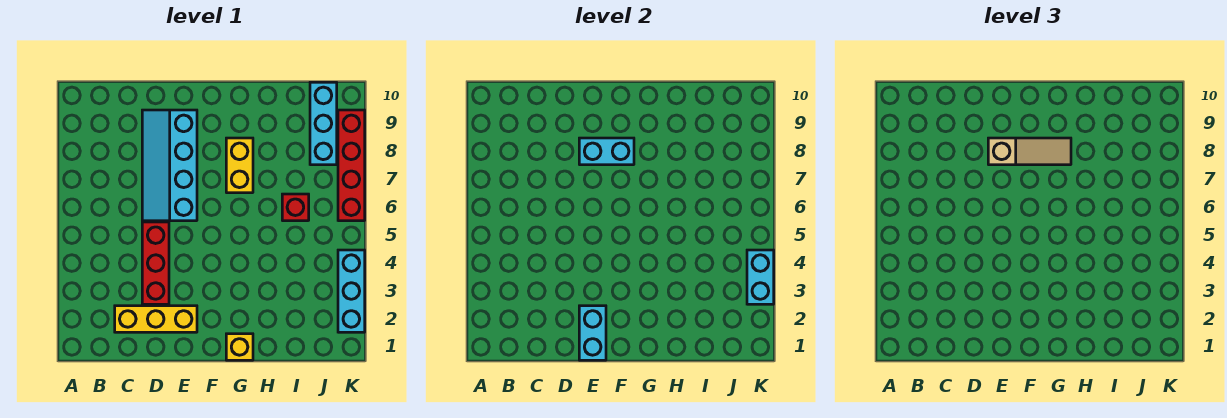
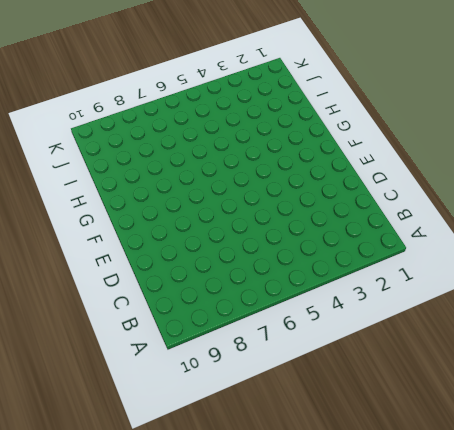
none -> yellow 1x3 brick [115,306,197,332]
none -> red 1x3 brick [142,222,169,304]
none -> cyan 2x4 slope [142,110,197,221]

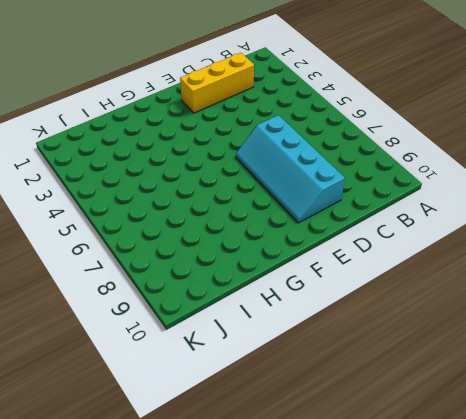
cyan 2x4 slope [236,115,345,223] -> cyan 2x4 slope turned to [142,110,197,221]
none -> red 1x3 brick [142,222,169,304]
none -> yellow 1x1 brick [226,334,253,360]
none -> yellow 1x2 brick [226,138,253,193]

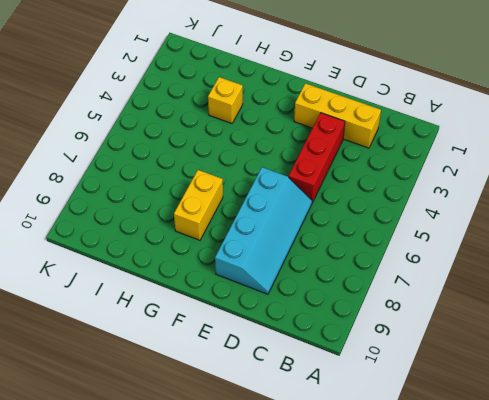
yellow 1x1 brick [208,77,243,123] -> yellow 1x1 brick moved to [226,334,253,360]
none -> red 1x1 brick [282,194,309,221]
none -> cyan 1x3 brick [310,82,337,165]
none -> cyan 1x3 brick [338,250,365,332]

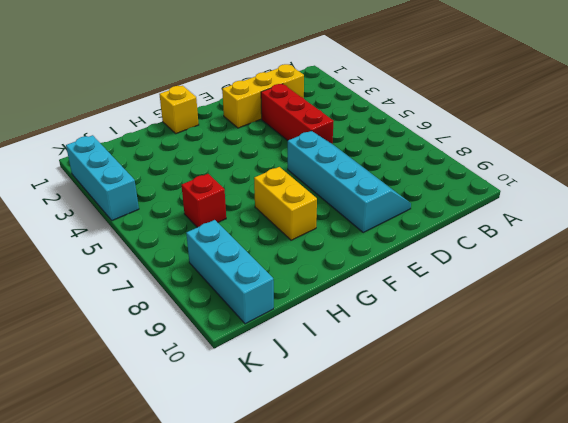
none -> red 1x4 brick [338,110,365,221]
none -> cyan 1x2 brick [579,306,606,360]
none -> cyan 1x2 brick [579,138,634,165]

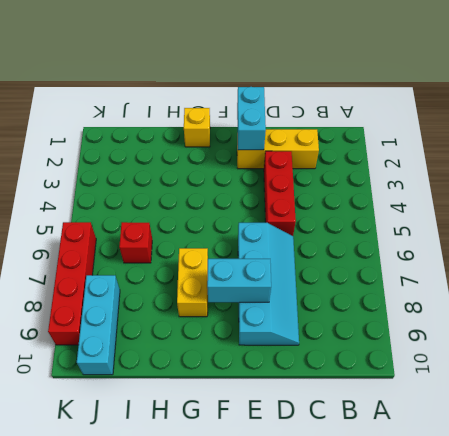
none -> cyan 1x3 brick [338,250,365,332]
none -> cyan 1x2 brick [747,250,774,304]
none -> tan 1x3 slope [988,138,1071,165]

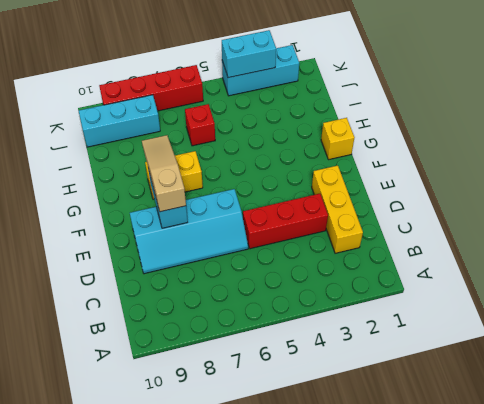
none -> cyan 1x2 brick [579,306,606,360]

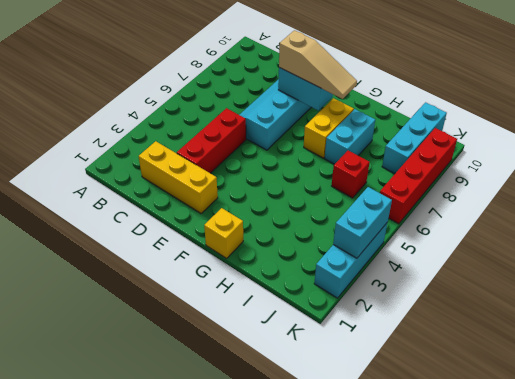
cyan 1x2 brick [325,109,375,164] -> cyan 1x2 brick moved to [579,306,606,360]

